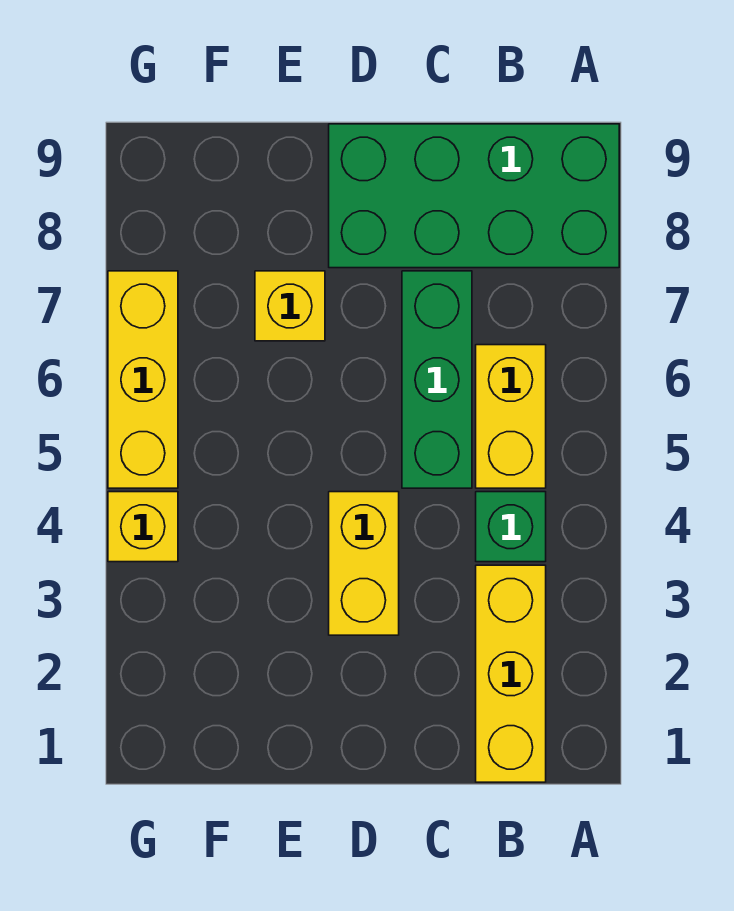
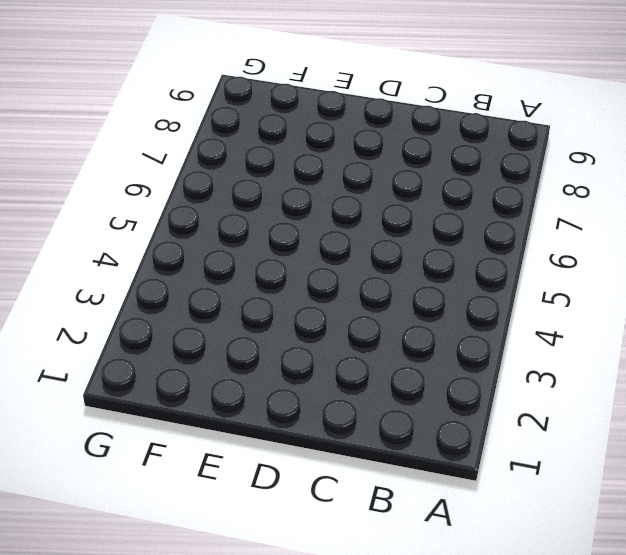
none -> green 2x4 brick [329,124,619,268]
none -> yellow 1x3 brick [476,565,546,782]

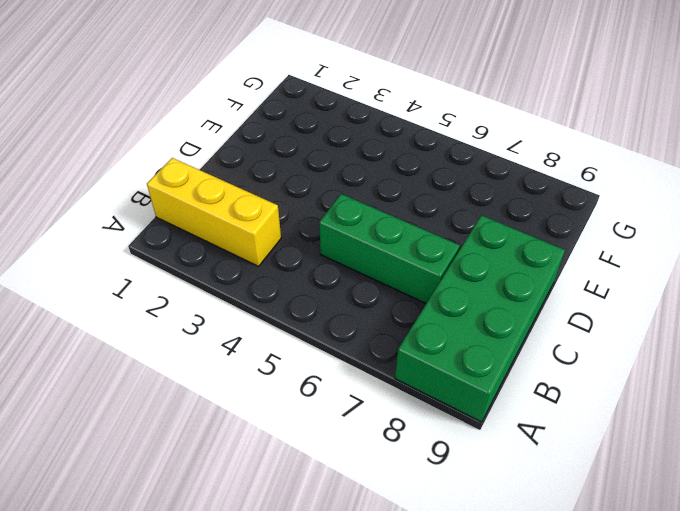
none -> green 1x1 brick [476,492,546,562]
none -> yellow 1x2 brick [476,345,546,488]

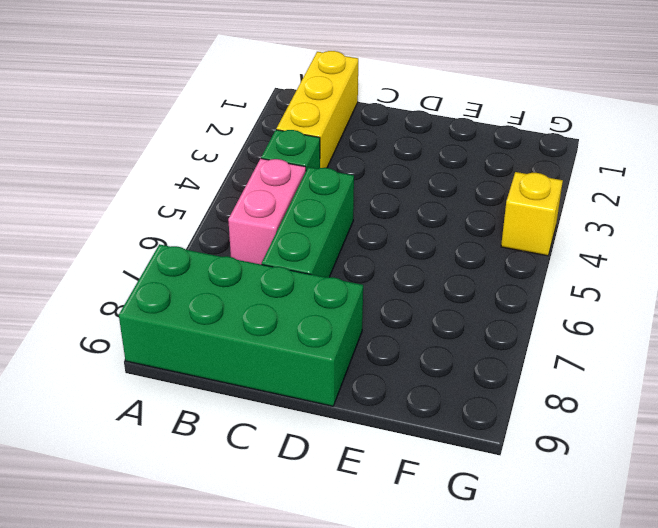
pink 1x2 brick [228,159,306,265] -> yellow 1x2 brick [476,345,546,488]
none -> yellow 1x2 brick [329,492,399,635]
none -> yellow 1x1 brick [255,271,325,341]

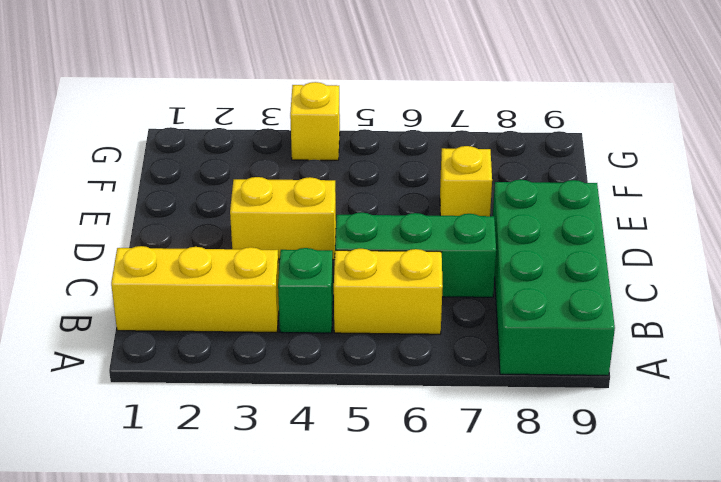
none -> yellow 1x3 brick [108,271,178,488]

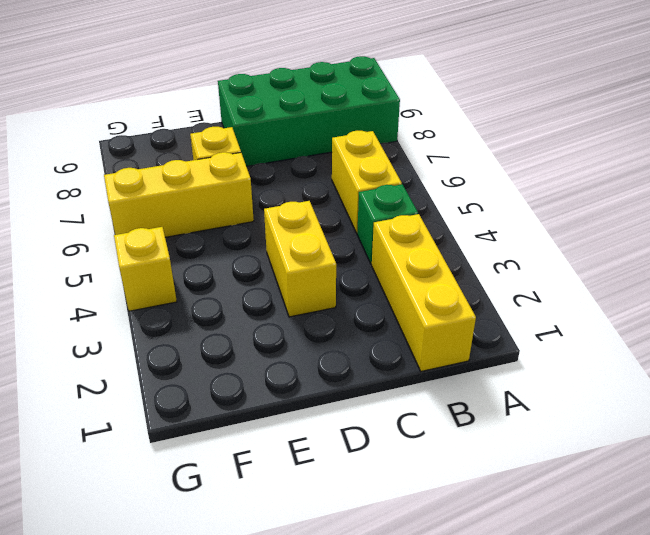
yellow 1x3 brick [104,152,254,237] -> yellow 1x3 brick turned to [108,271,178,488]
none -> green 1x3 brick [402,271,472,488]

